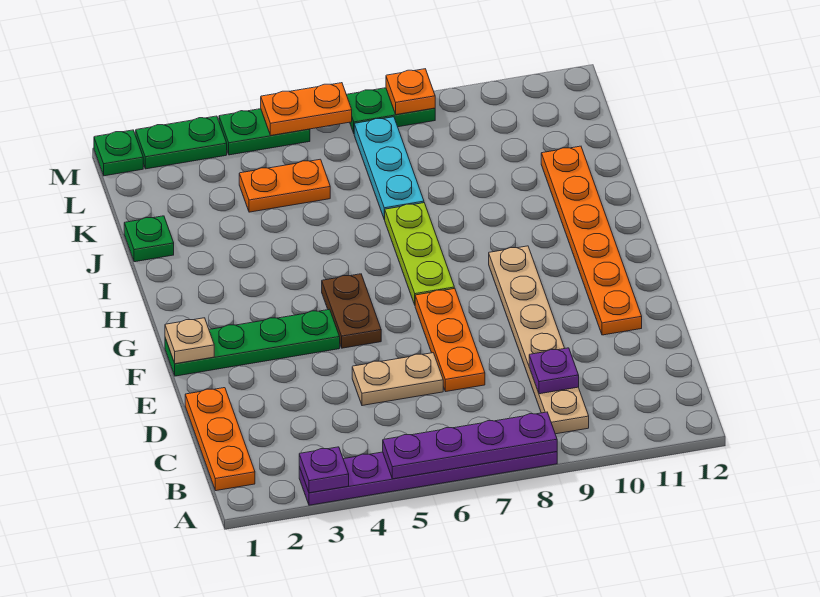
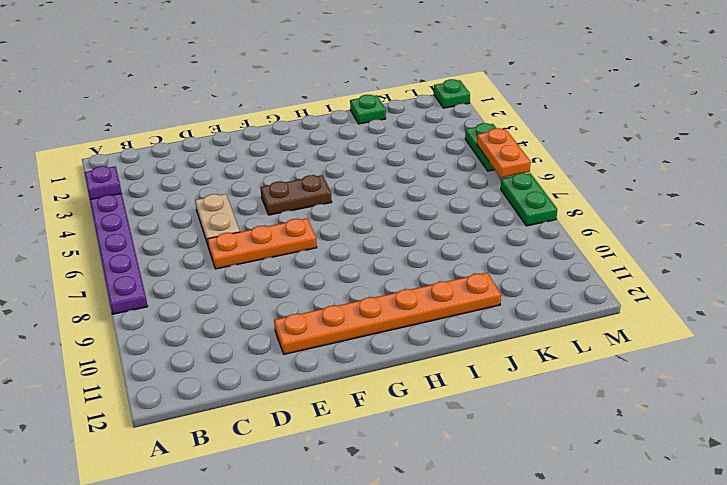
none -> orange 1x3 plate [185,388,255,491]
none -> tan 1x6 plate [489,246,589,434]
none -> green 1x4 plate [165,309,340,376]

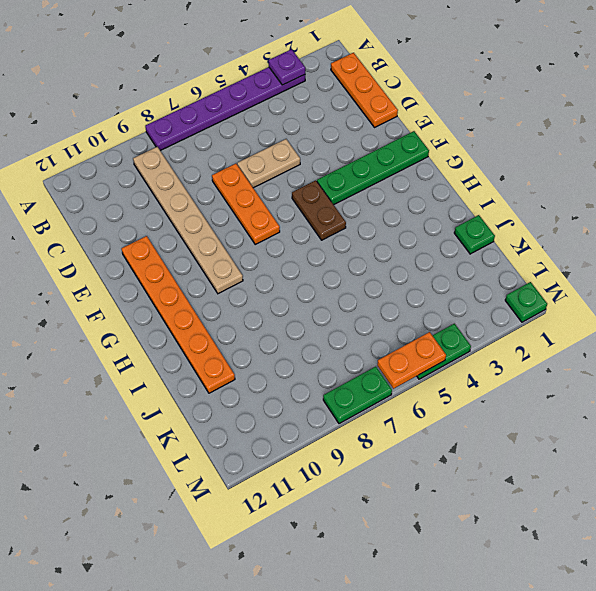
none -> lime 1x3 plate [385,203,454,305]
none -> cyan 1x3 plate [354,117,424,220]
none -> orange 1x2 plate [239,159,330,212]

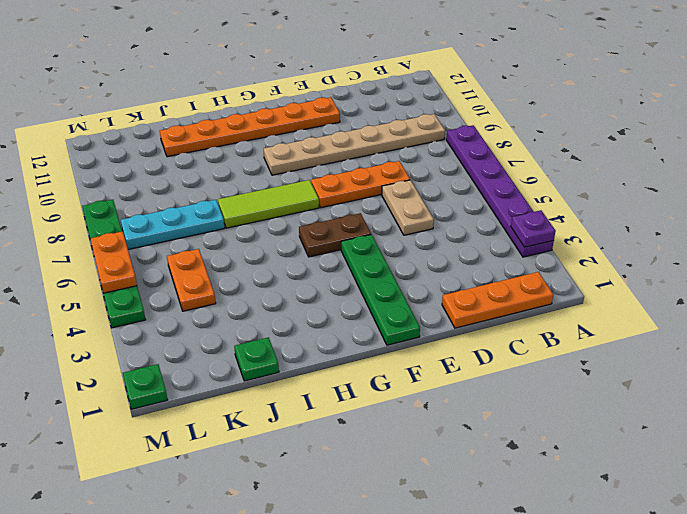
lime 1x3 tile [218,180,319,228] -> lime 1x3 plate [385,203,454,305]
none -> green 1x2 plate [136,116,227,169]
none -> purple 1x4 plate [383,412,557,479]
none -> purple 1x1 plate [529,348,579,394]

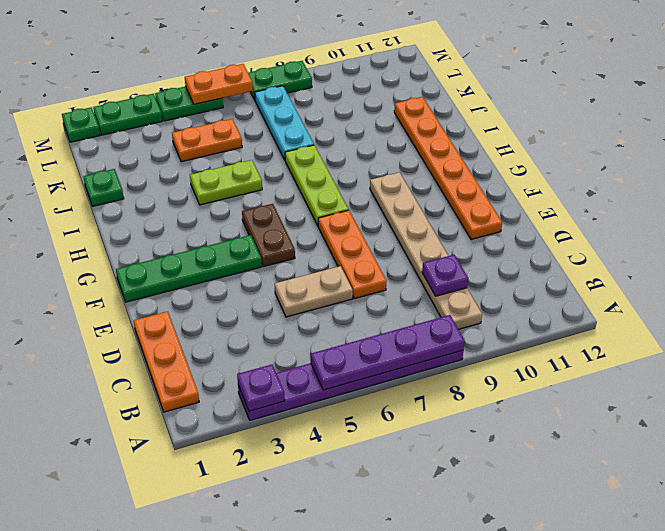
lime 1x2 plate [190,160,262,205] -> none
none -> tan 1x1 plate [165,318,214,364]
none -> orange 1x1 plate [386,69,435,115]

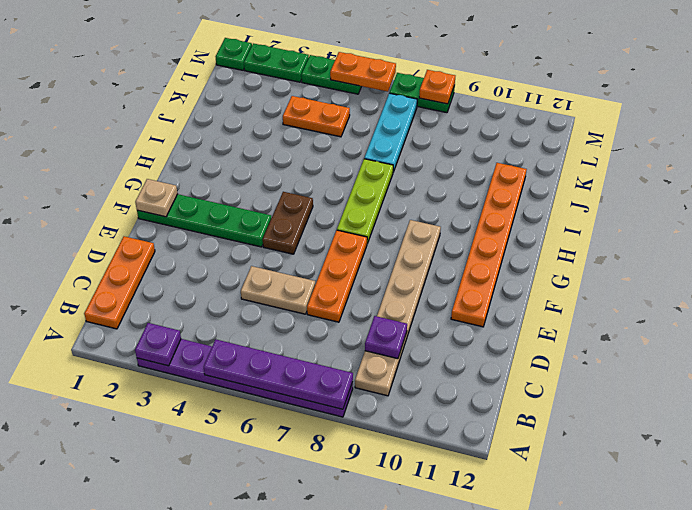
none -> green 1x1 plate [124,216,174,262]

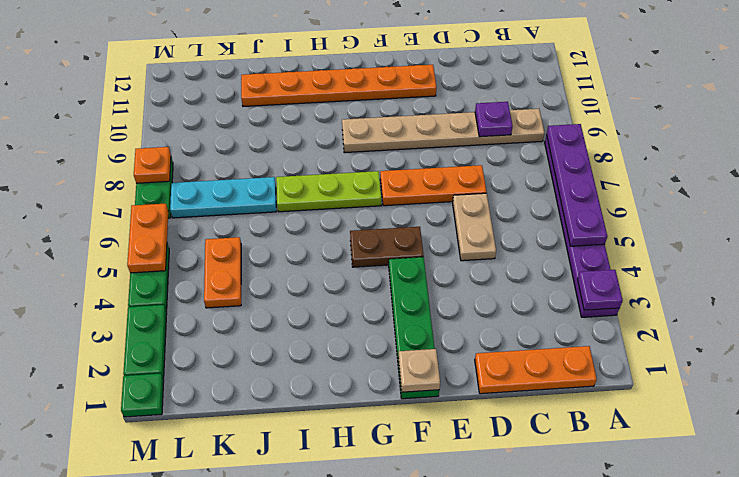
none -> green 1x1 plate [124,216,174,262]

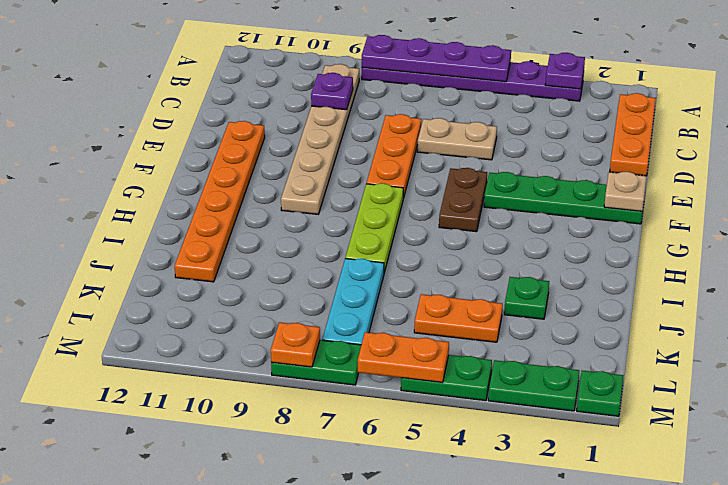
green 1x1 plate [504,277,549,319] -> green 1x1 plate moved to [124,216,174,262]

